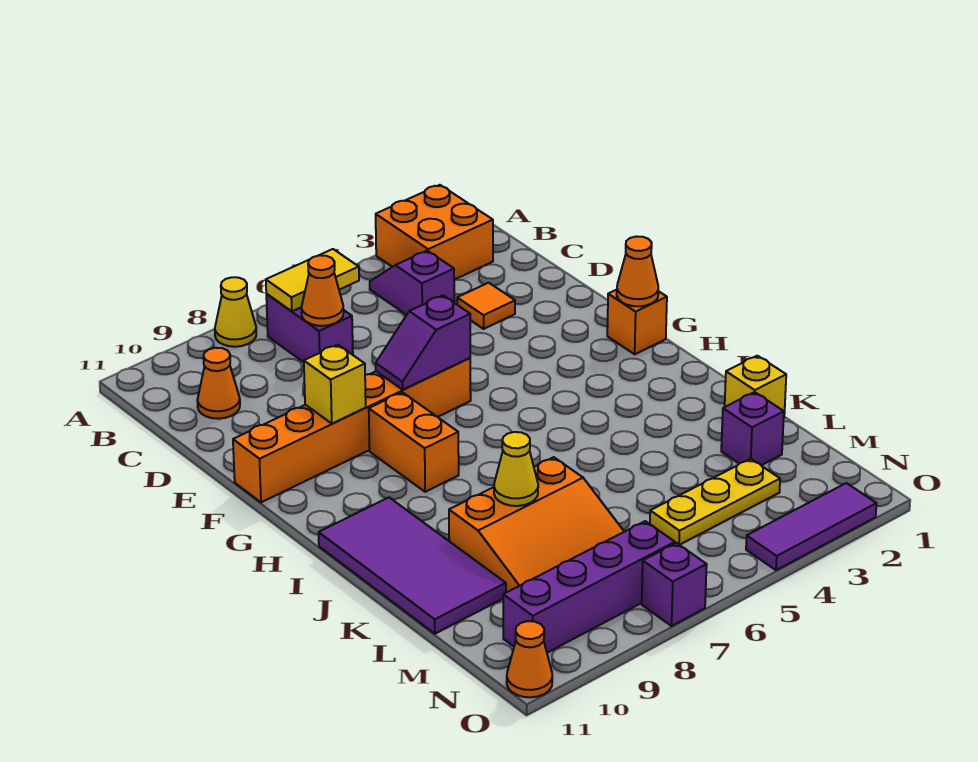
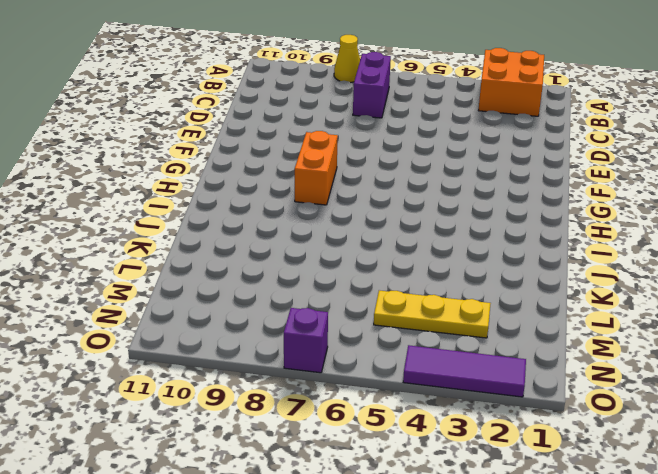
none -> purple 1x2 slope [370,251,454,315]
none -> orange 1x1 cone [197,348,240,419]
none -> orange 1x1 tile [457,283,515,329]

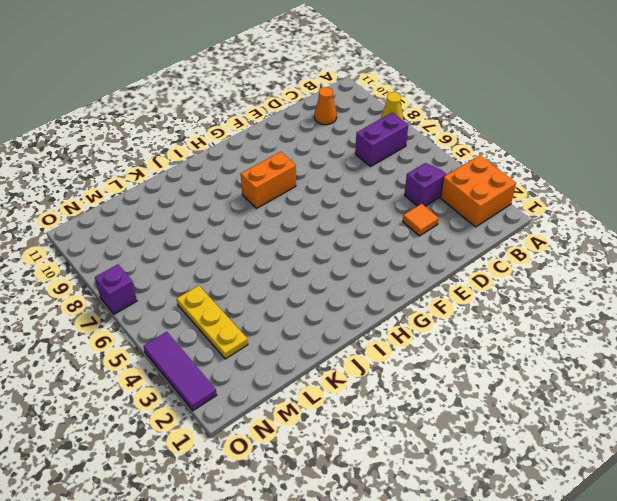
none -> orange 1x6 brick [233,358,471,502]
none -> orange 1x1 brick [607,290,667,354]
none -> purple 2x4 tile [319,498,506,634]

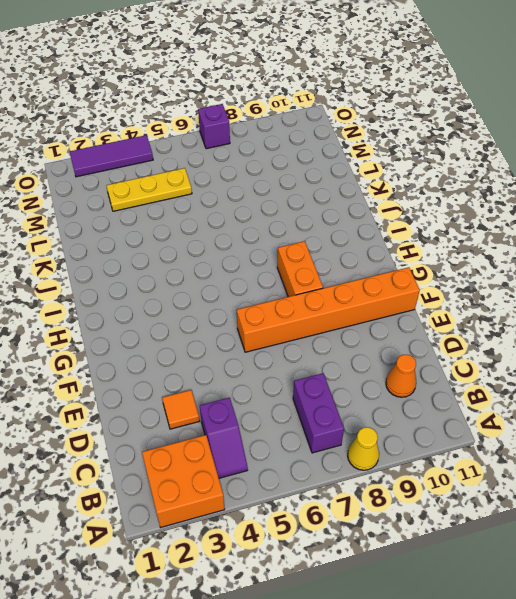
none -> orange 1x1 brick [607,290,667,354]
none -> purple 2x4 tile [319,498,506,634]
none -> yellow 1x1 brick [725,356,786,414]

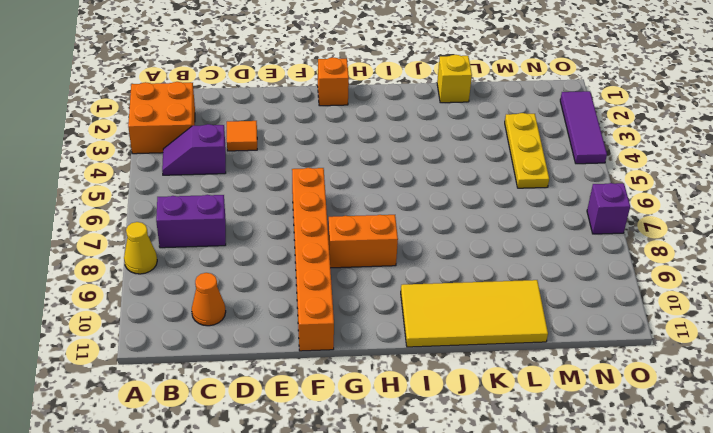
yellow 2x4 tile [401,280,548,347] -> purple 2x4 tile [319,498,506,634]
none -> orange 3x3 slope [449,457,624,593]
none -> purple 1x1 brick [721,392,784,465]
none -> purple 1x4 brick [503,521,675,653]

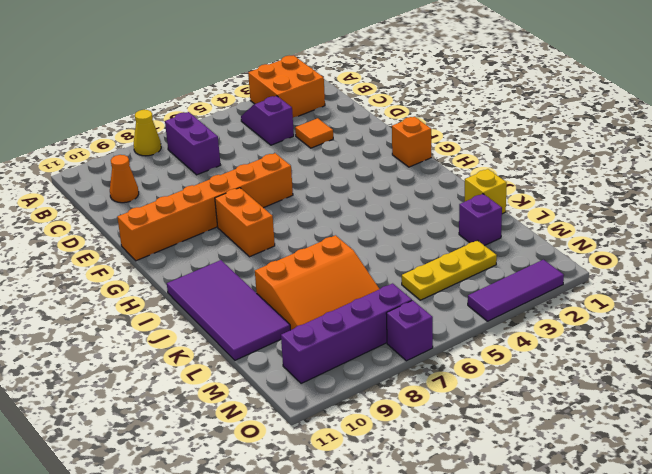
none -> orange 1x1 cone [507,621,552,697]
none -> yellow 1x2 tile [266,249,359,311]
none -> orange 1x1 cone [301,255,344,326]

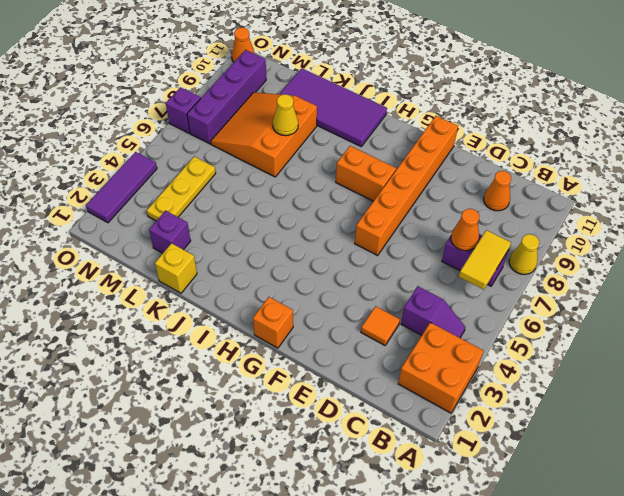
none -> purple 1x2 slope [376,296,470,390]
none -> yellow 1x1 brick [304,345,366,423]
none -> orange 1x1 cone [617,236,658,306]

